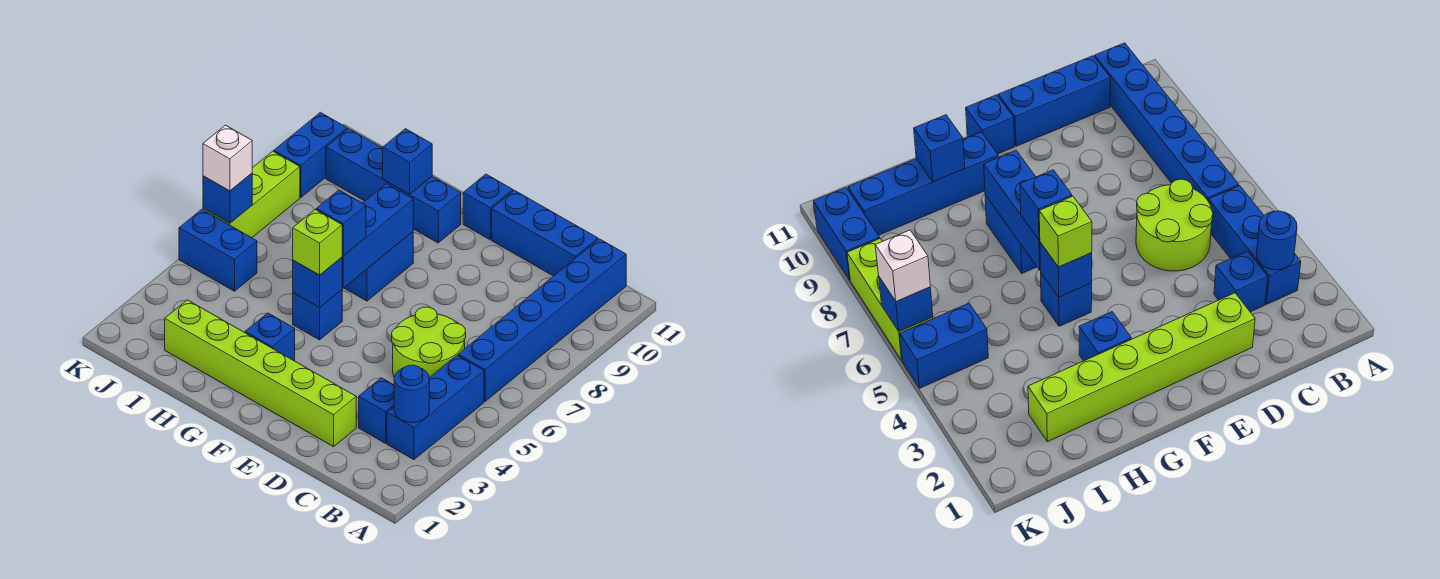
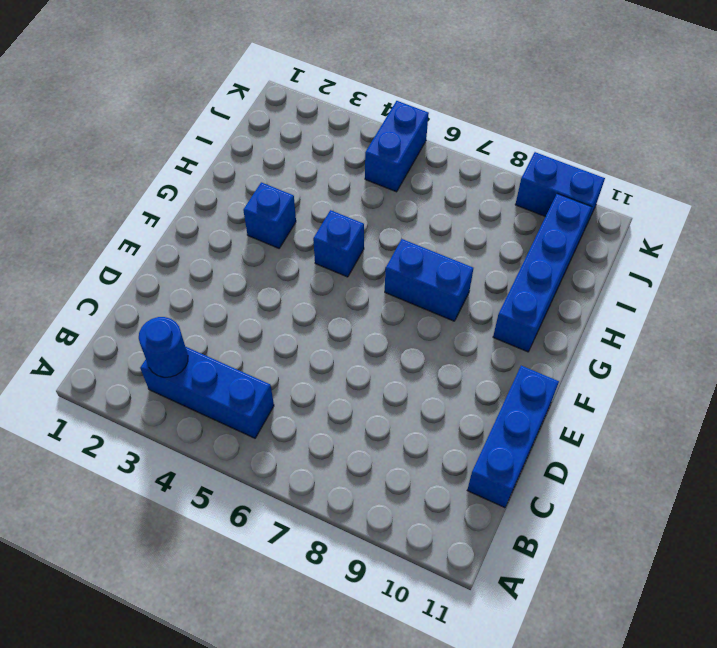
none -> blue 1x6 brick [458,239,626,401]
none -> blue 1x1 brick [359,378,394,443]
none -> lime 2x2 round brick [392,307,466,378]

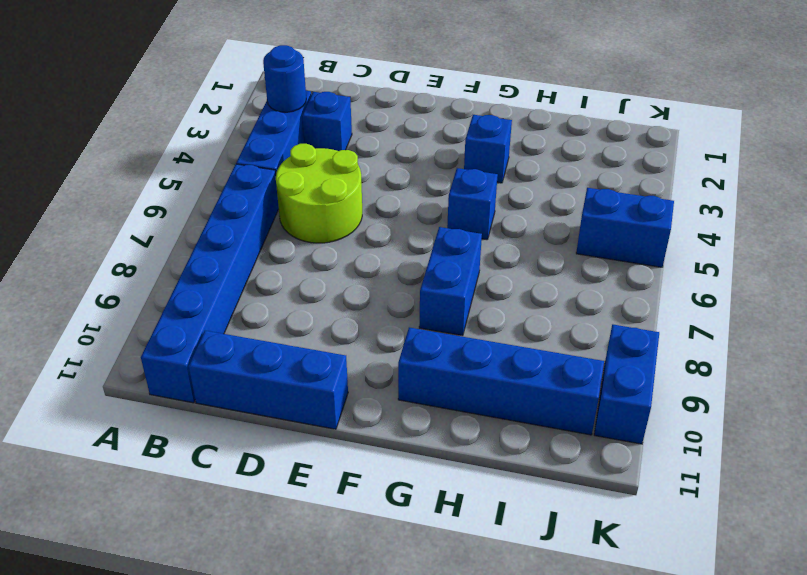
none -> lime 1x6 brick [165,300,356,447]
none -> blue 1x1 brick [463,174,513,240]
none -> lime 1x3 brick [203,151,300,238]

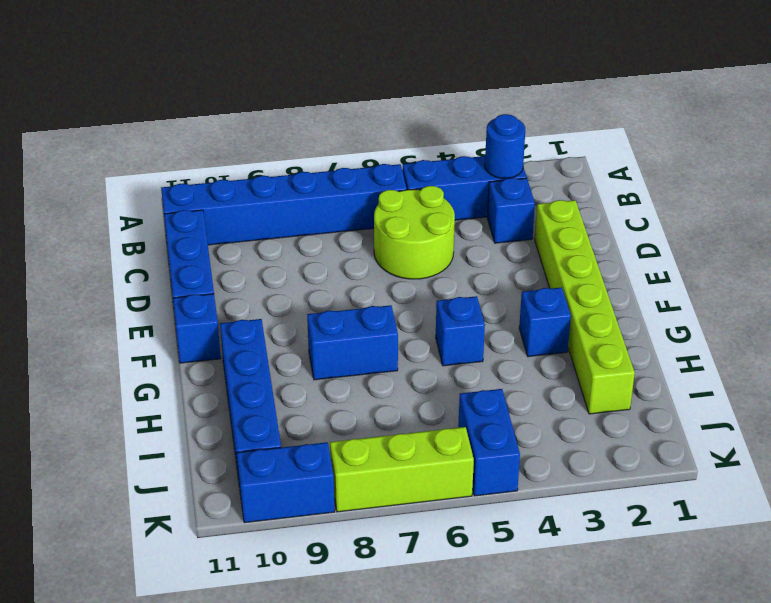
none -> blue 1x1 brick [293,257,342,308]
none -> blue 1x3 brick [342,184,413,288]
none -> blue 1x1 brick [383,129,432,194]

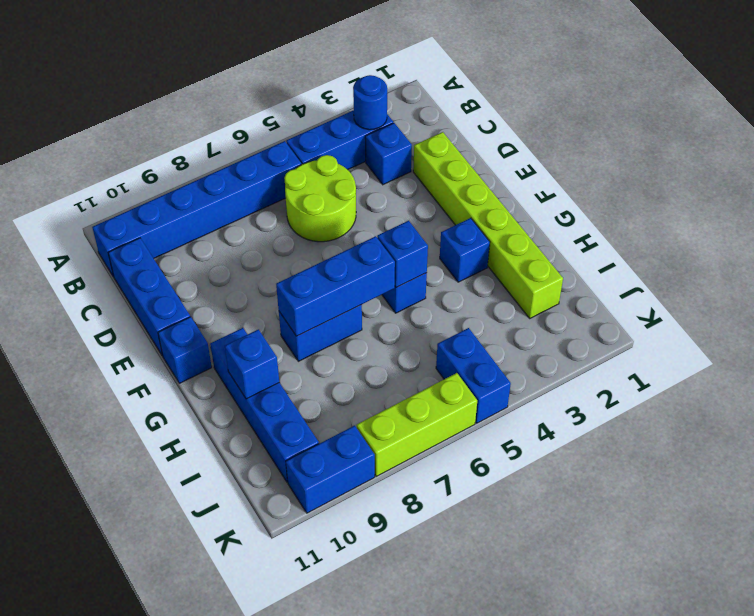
none -> blue 1x1 brick [203,173,252,223]
none -> lime 1x1 brick [293,209,342,275]
none -> blue 1x1 brick [316,190,366,256]

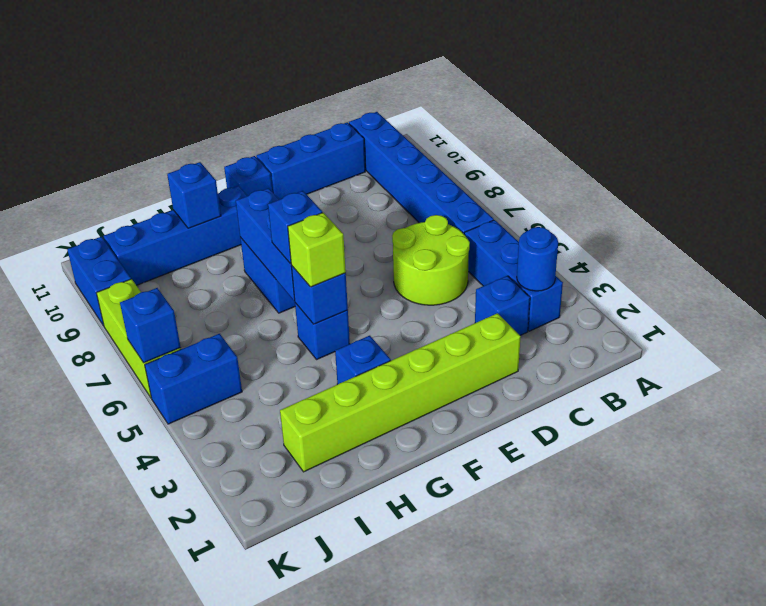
none -> white 1x1 brick [203,125,252,191]

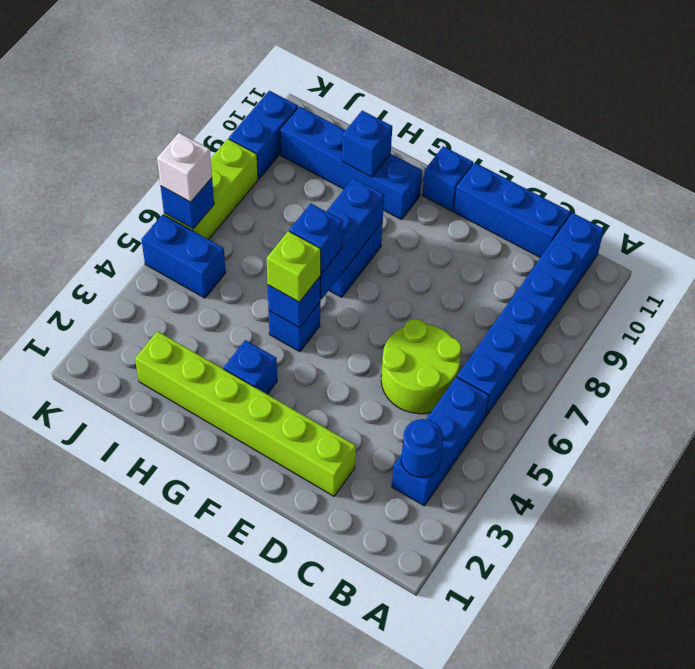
none -> blue 1x1 brick [359,378,394,443]

